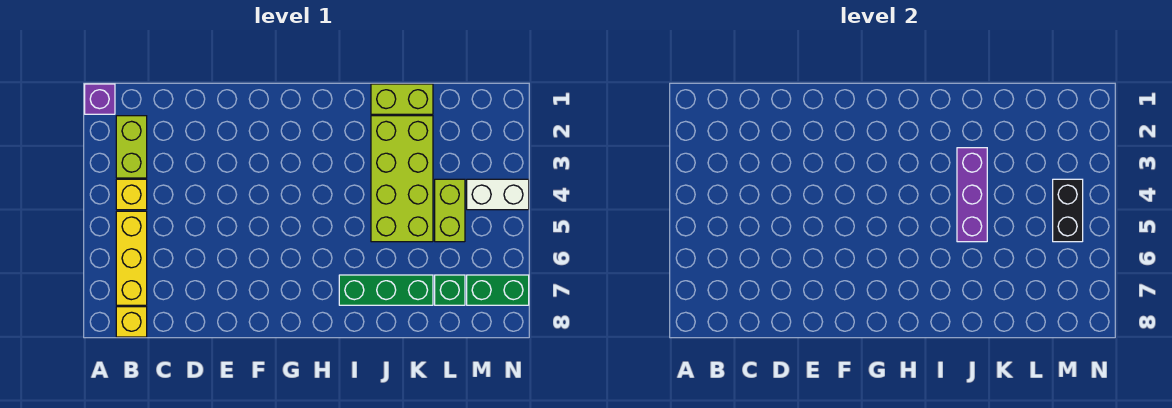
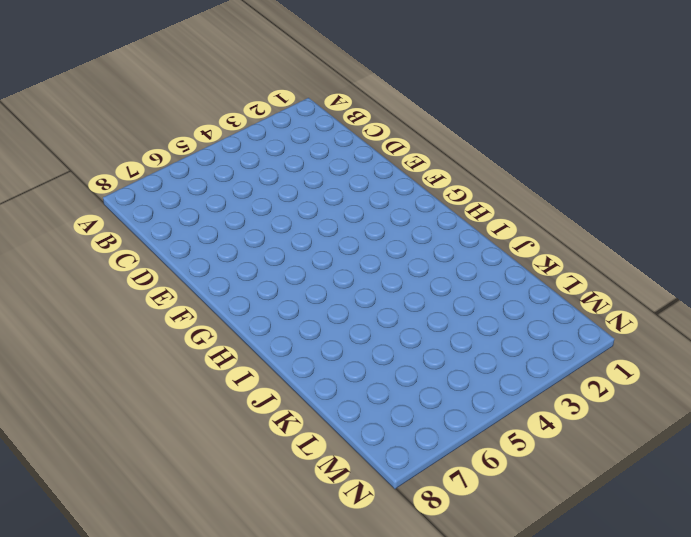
none -> purple 1x1 brick [85,84,115,114]
none -> lime 1x2 brick [116,116,147,178]
none -> yellow 1x1 brick [116,179,147,210]

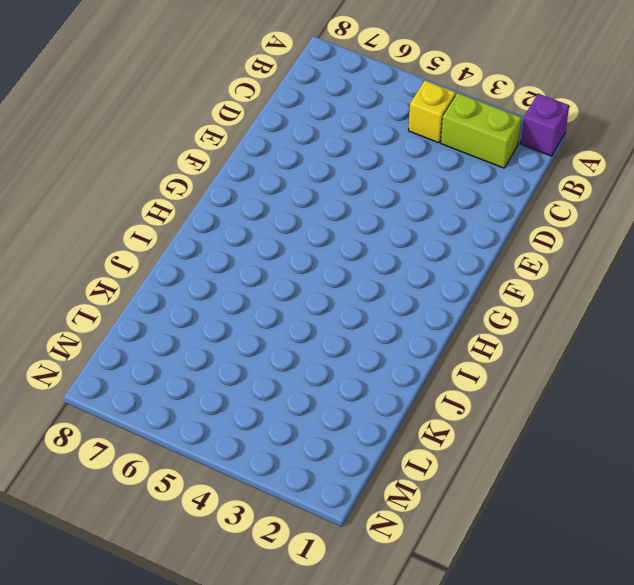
none -> yellow 1x3 brick [116,211,147,305]
none -> yellow 1x1 brick [116,307,147,337]
none -> green 1x3 brick [339,275,433,305]

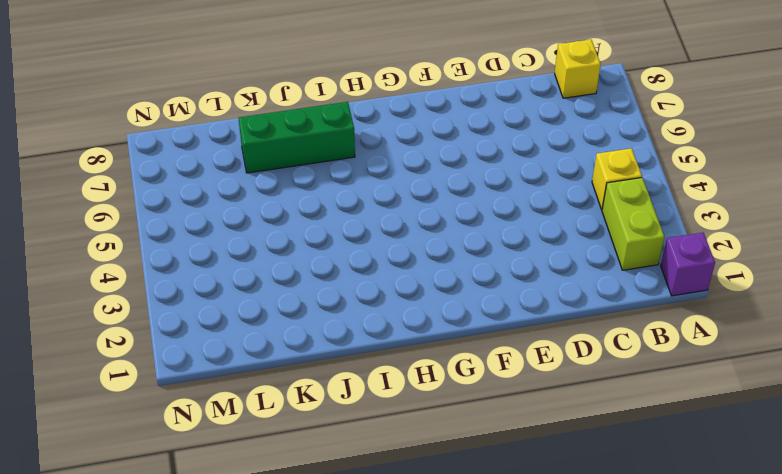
none -> yellow 1x3 brick [116,211,147,305]
none -> lime 1x2 brick [371,84,433,114]
none -> lime 2x4 brick [371,116,433,242]

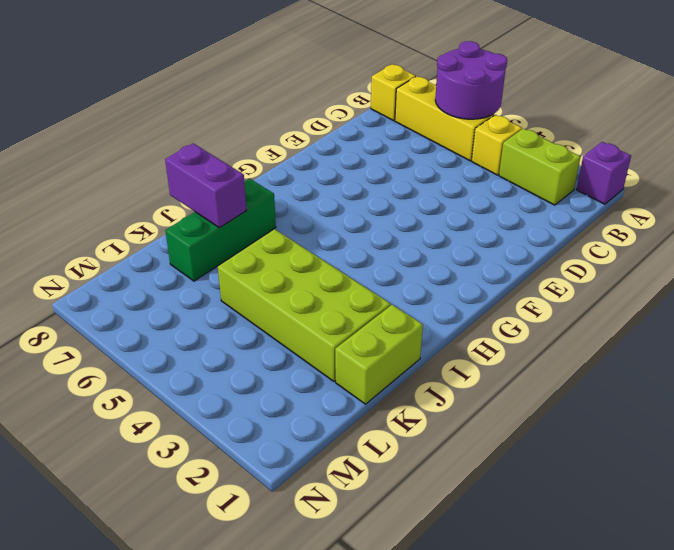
purple 2x2 round brick [435,41,507,119] -> none
purple 1x2 brick [165,143,247,228] -> none
none -> lime 1x2 brick [435,179,465,242]
none -> green 1x1 brick [435,275,465,305]
none -> white 1x2 brick [467,179,529,210]

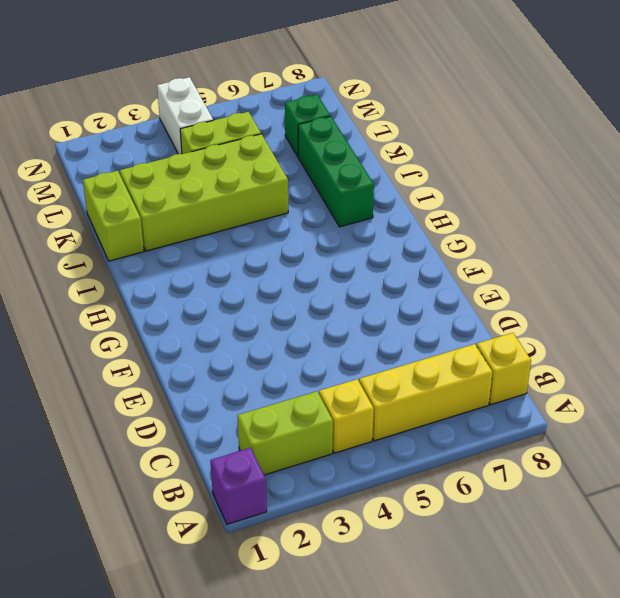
none -> green 1x2 brick [467,275,529,305]
none -> purple 1x3 brick [957,148,987,242]
none -> black 1x2 brick [1053,179,1083,242]

